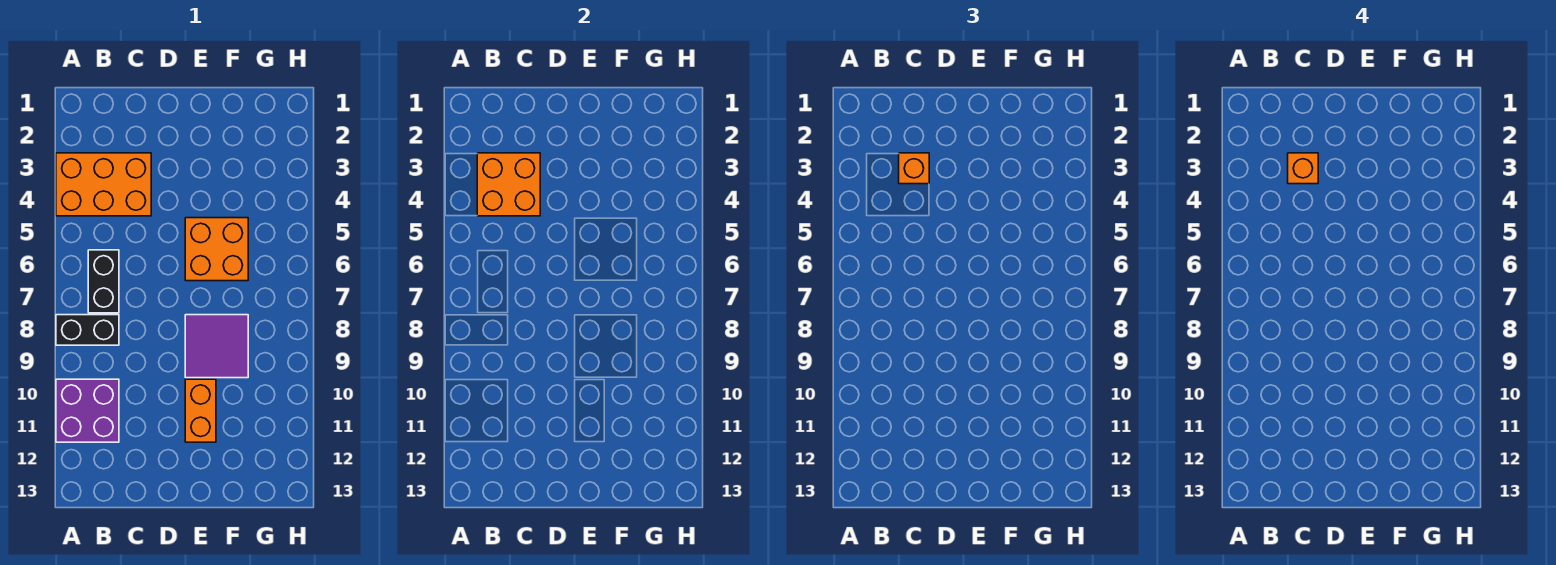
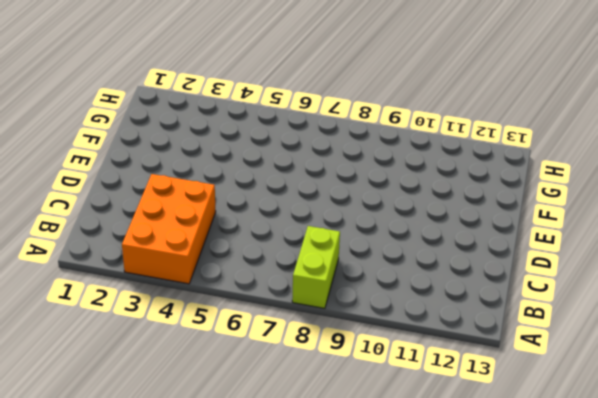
lime 1x2 brick [292,226,340,308] -> black 1x2 brick [56,315,119,345]
none -> purple 2x2 brick [56,379,119,442]
none -> black 1x2 brick [88,250,119,313]

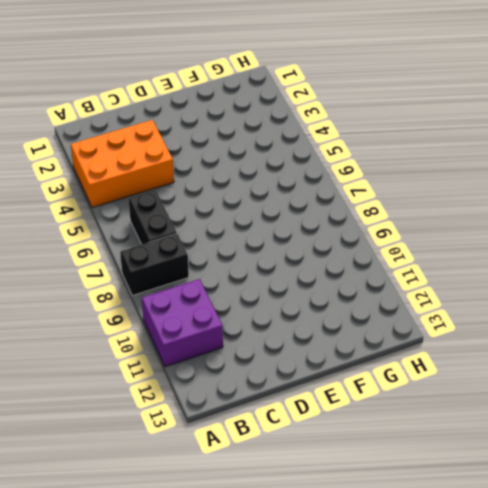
none -> orange 2x2 brick [185,218,248,281]
none -> purple 2x2 tile [185,315,248,378]

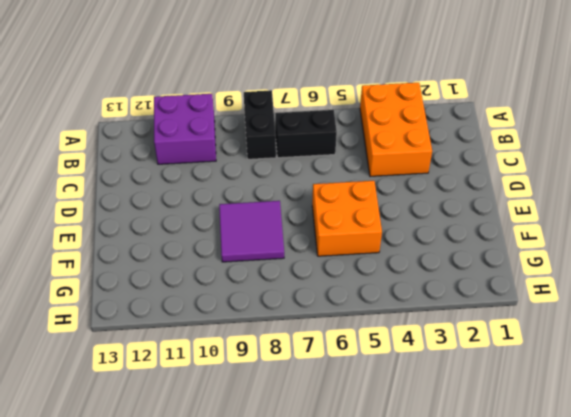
none -> orange 1x2 brick [185,379,216,442]
none -> orange 2x2 brick [477,153,540,216]

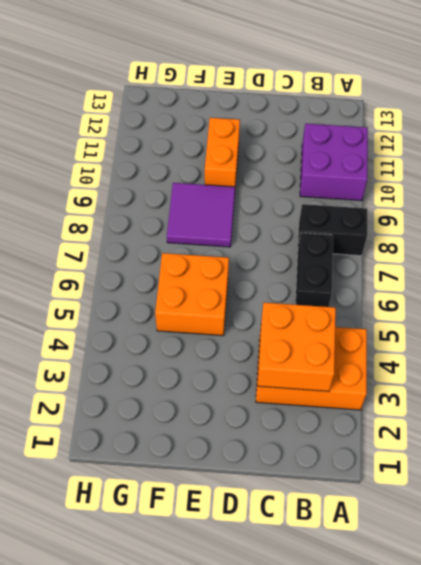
none -> orange 1x1 brick [899,153,929,184]
none -> orange 1x1 brick [1288,153,1318,184]

